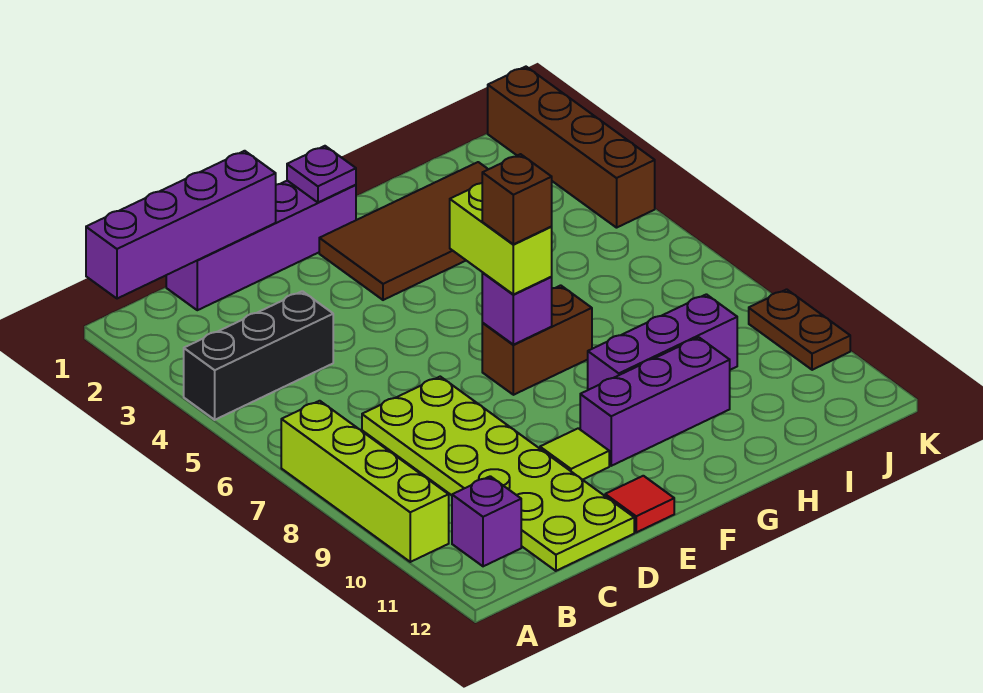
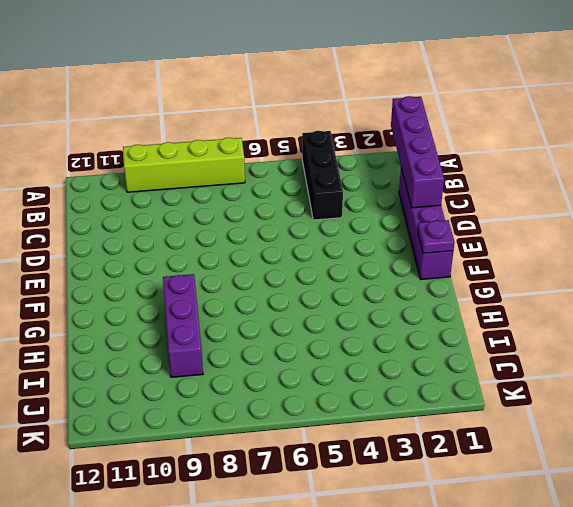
none -> purple 1x1 brick [452,476,521,566]
none -> lime 2x6 plate [362,377,634,571]
none -> lime 1x1 tile [540,428,609,480]

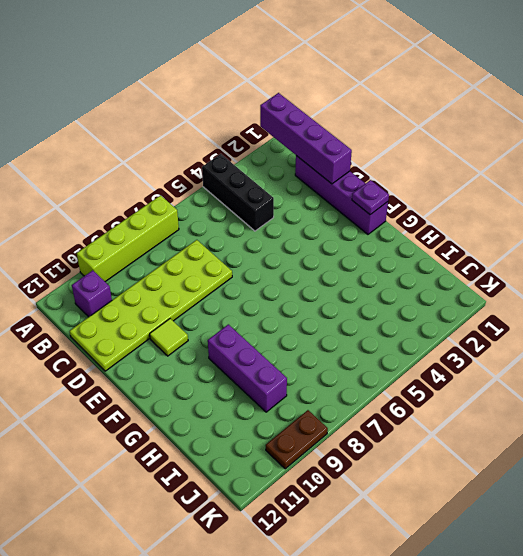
none -> red 1x1 tile [605,476,674,532]
none -> brown 2x4 tile [319,162,488,300]
none -> brown 1x2 brick [482,285,592,395]

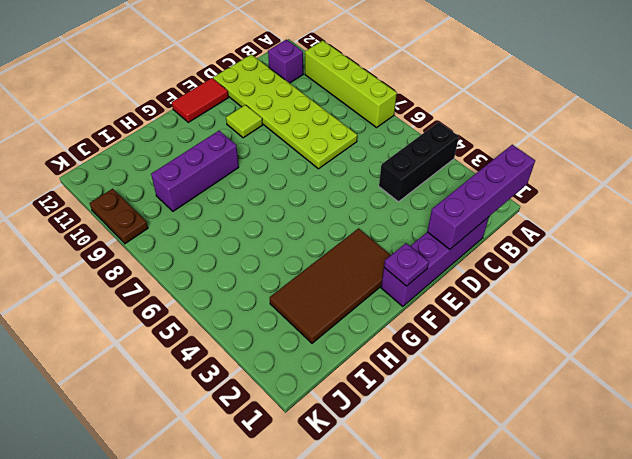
red 1x2 tile [172,78,229,122] -> red 1x1 tile [605,476,674,532]
none -> brown 1x2 brick [482,285,592,395]
none -> purple 1x3 brick [580,337,730,466]
none -> brown 1x4 brick [488,67,655,228]

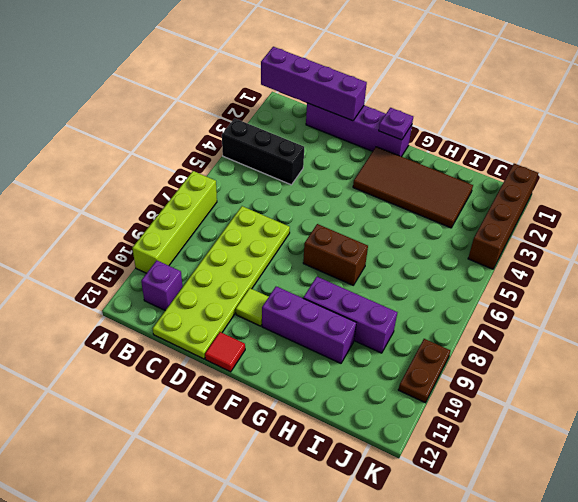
none -> purple 1x1 brick [482,273,552,345]
none -> lime 1x2 brick [450,183,552,295]
none -> brown 1x1 brick [482,154,552,244]

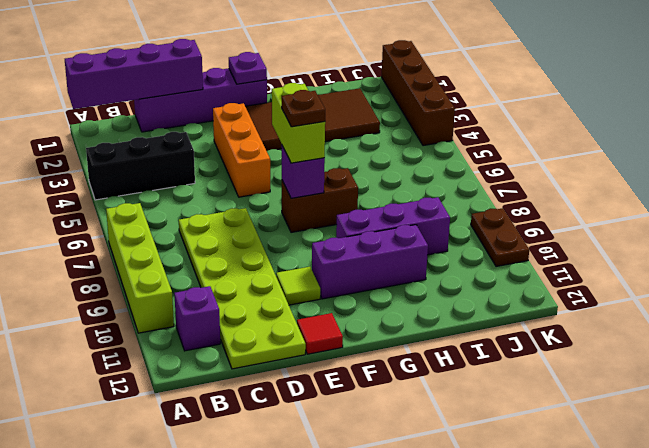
orange 1x3 brick [213,103,270,197] -> none
brown 1x1 plate [282,90,325,127] -> brown 1x1 brick [482,154,552,244]

